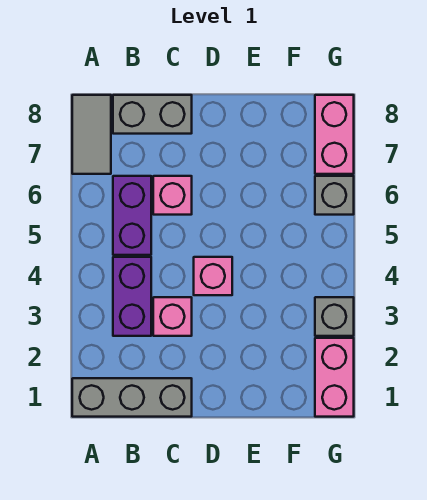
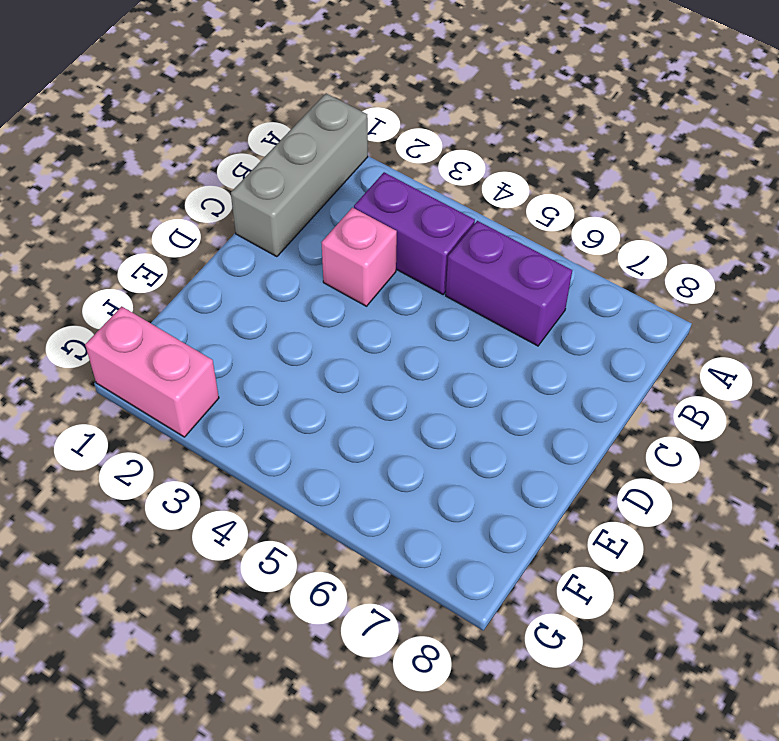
none -> grey 1x2 tile [72,95,111,174]
none -> grey 1x2 brick [113,95,192,134]
none -> pink 1x1 brick [153,176,192,215]

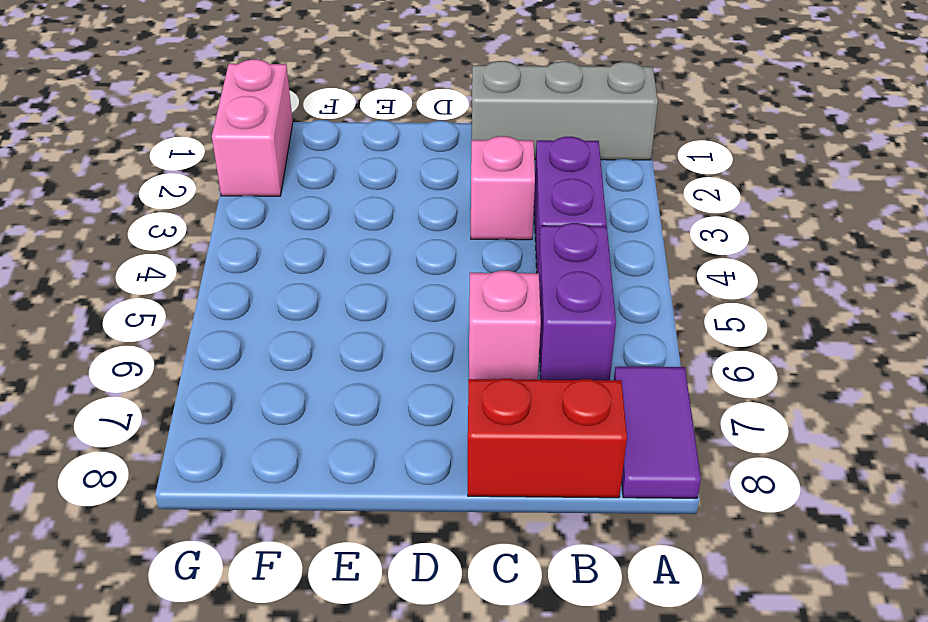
purple 1x2 tile [614,367,701,498] -> grey 1x2 tile [72,95,111,174]
red 1x2 brick [468,379,627,498] -> grey 1x2 brick [113,95,192,134]
none -> pink 1x1 brick [194,257,232,295]
none -> grey 1x1 brick [315,297,354,336]
none -> grey 1x1 brick [315,176,354,215]

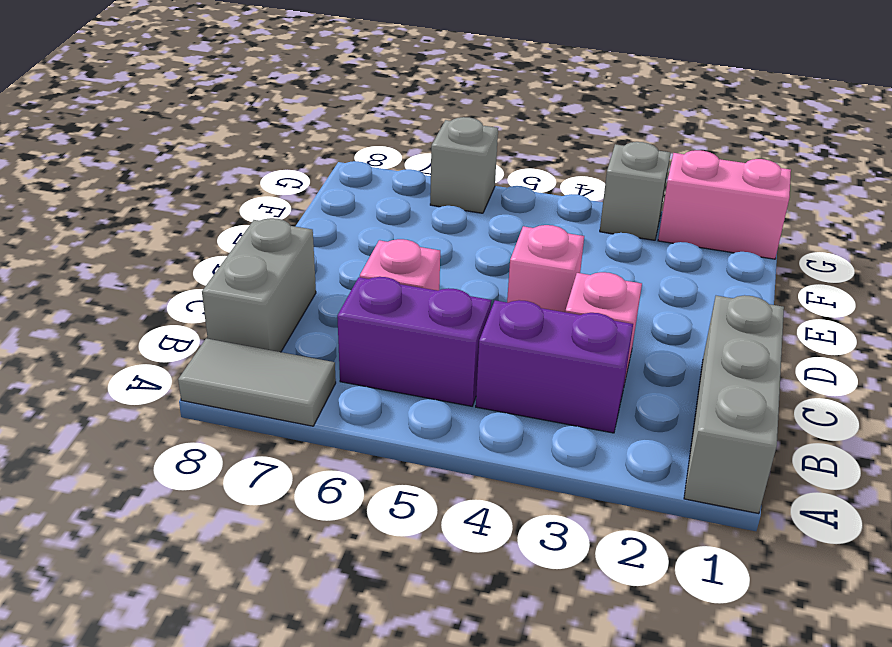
none -> pink 1x2 brick [315,95,354,174]

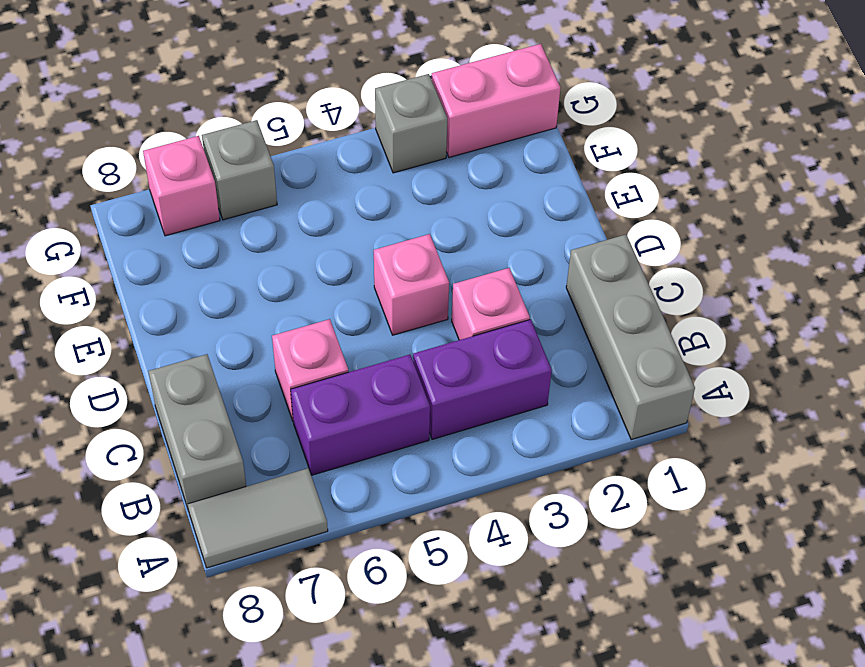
pink 1x1 brick [143,136,220,236] -> pink 1x2 brick [315,95,354,174]

